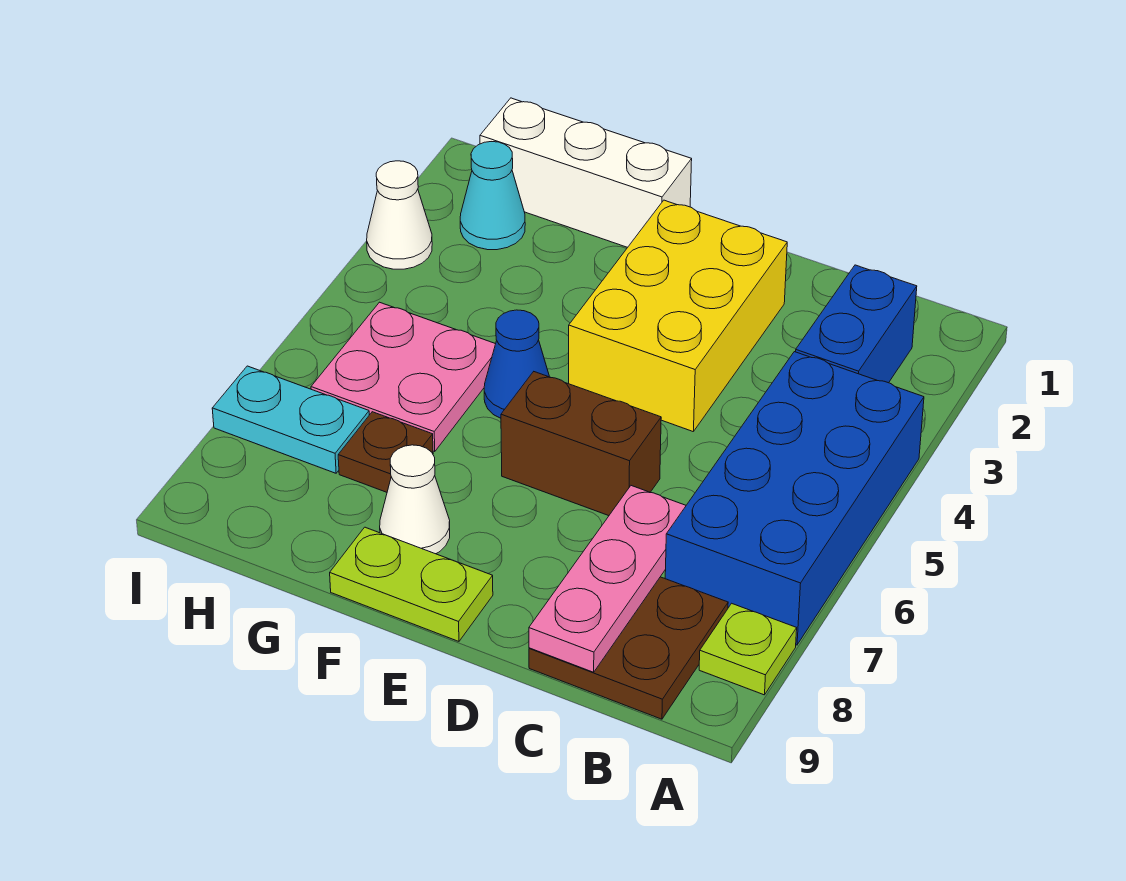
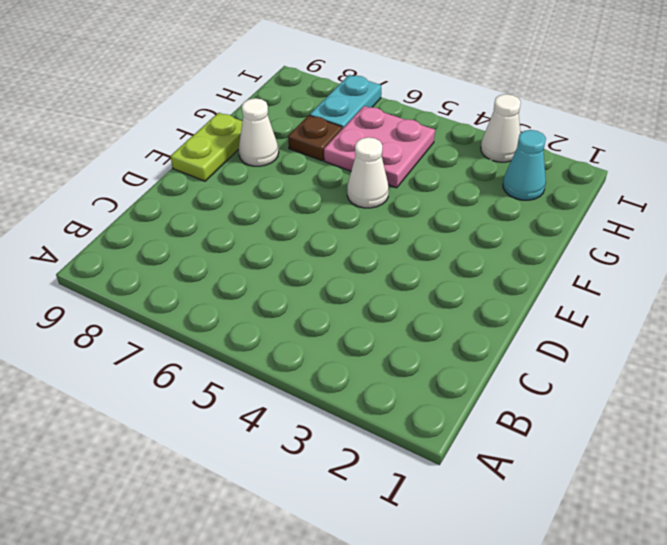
white 1x1 cone [347,137,389,208] -> blue 1x1 cone [484,310,549,418]
none -> blue 2x4 brick [665,352,924,645]
none -> lime 1x1 plate [699,603,797,695]
none -> blue 1x2 brick [796,265,917,383]

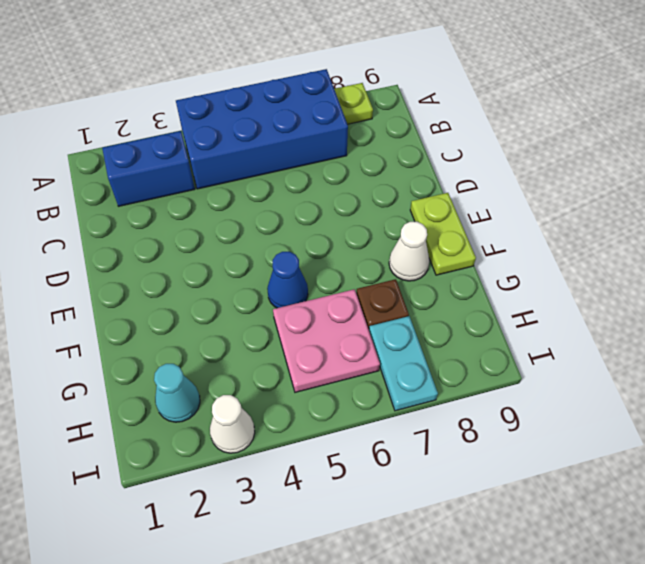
none -> brown 2x2 plate [529,577,728,719]
none -> yellow 2x3 brick [569,200,787,432]
none -> brown 1x2 brick [501,372,661,516]

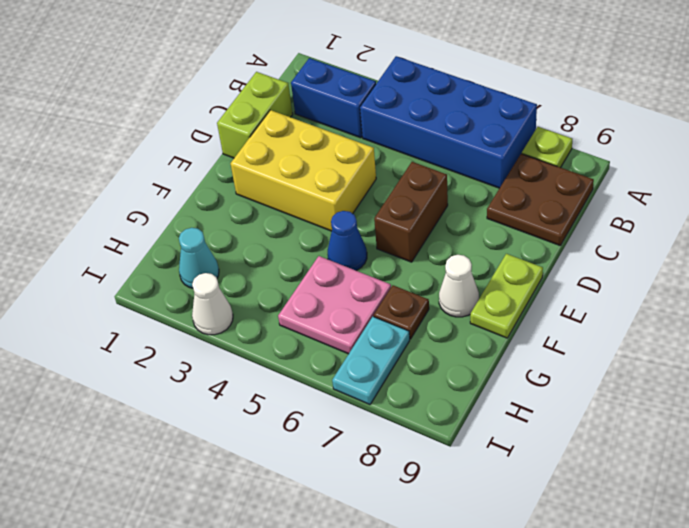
lime 1x2 brick [217,72,293,158] -> none
none -> white 1x3 brick [480,98,692,247]
none -> pink 1x3 plate [529,486,686,672]

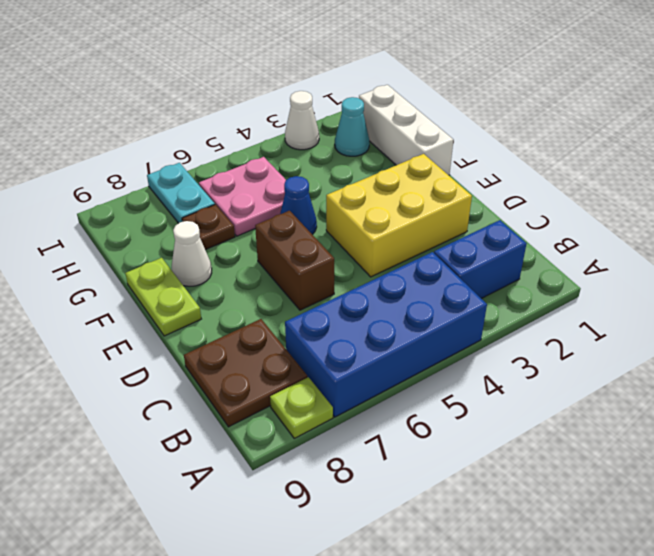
none -> pink 1x3 plate [529,486,686,672]

